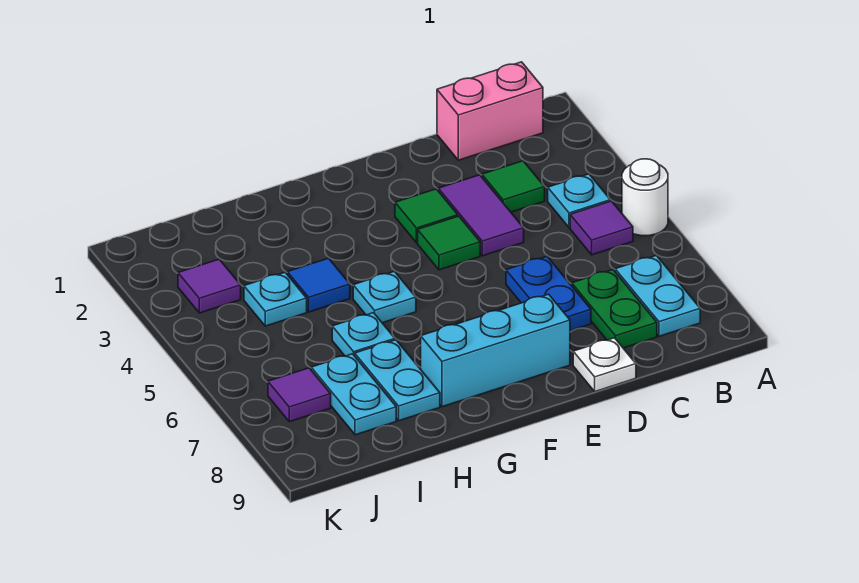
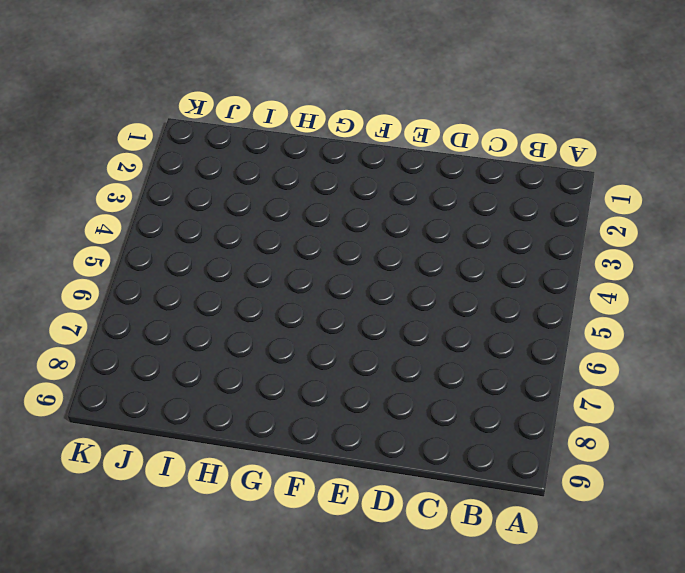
none -> white 1x1 round brick [622,159,668,236]
none -> pink 1x2 brick [437,62,543,160]
none -> cyan 1x1 plate [548,174,610,228]

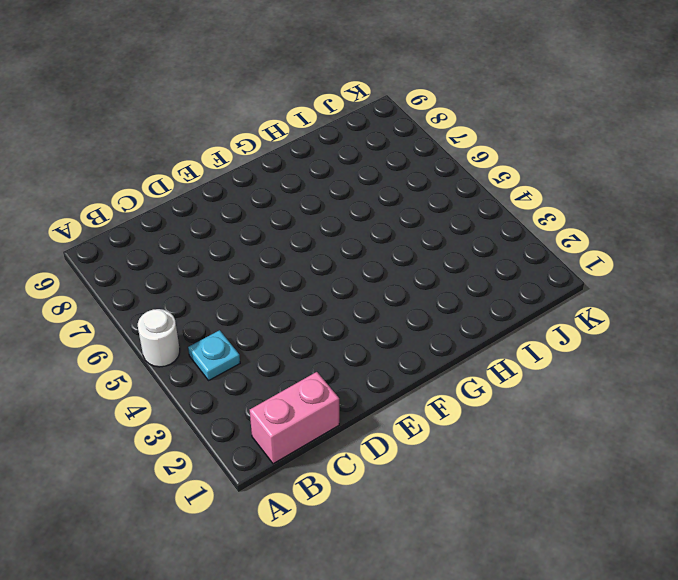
none -> purple 1x1 tile [570,201,633,255]
none -> cyan 1x2 plate [615,255,700,336]
none -> green 1x1 tile [482,161,545,212]

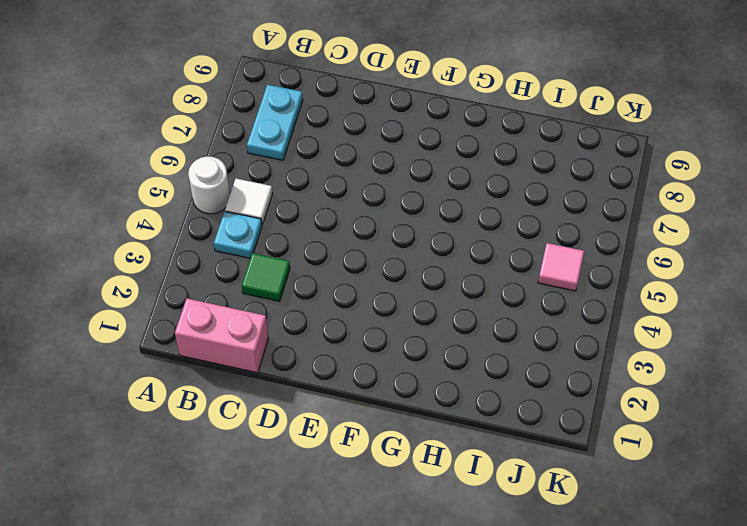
white 1x1 tile [225,179,273,225] -> purple 1x1 tile [570,201,633,255]
pink 1x1 tile [538,243,584,291] -> none
none -> green 1x2 plate [572,270,657,348]
none -> purple 1x2 tile [438,175,524,256]
none -> blue 1x2 plate [506,257,591,331]

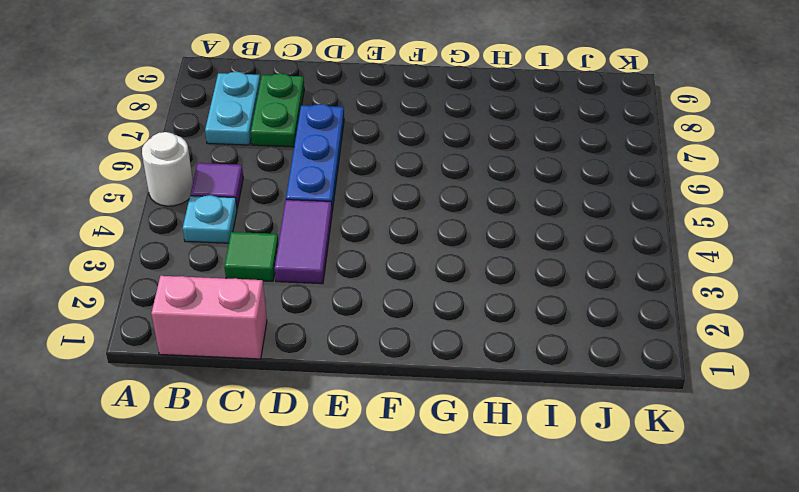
blue 1x3 plate [286,104,344,211] -> blue 1x2 plate [506,257,591,331]
none -> white 1x1 plate [573,338,636,392]
none -> green 1x1 tile [395,189,458,243]
none -> green 1x1 tile [418,216,480,270]

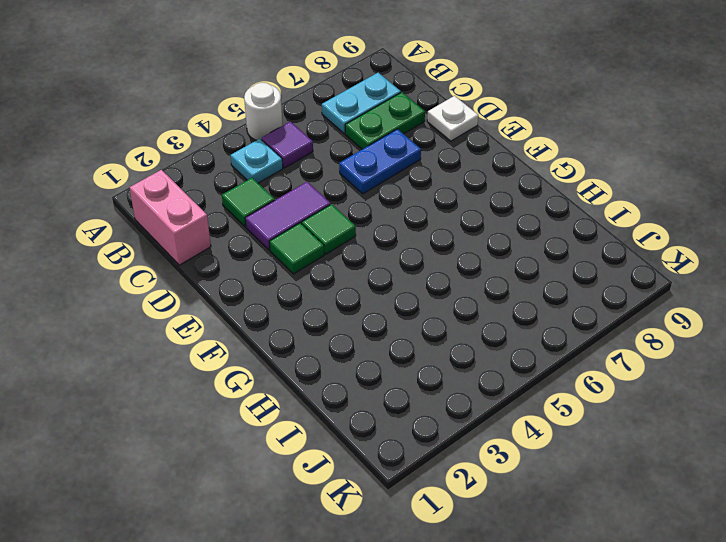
none -> cyan 1x3 brick [421,294,570,407]
none -> cyan 1x1 plate [353,271,416,323]
none -> blue 1x1 tile [287,258,350,312]

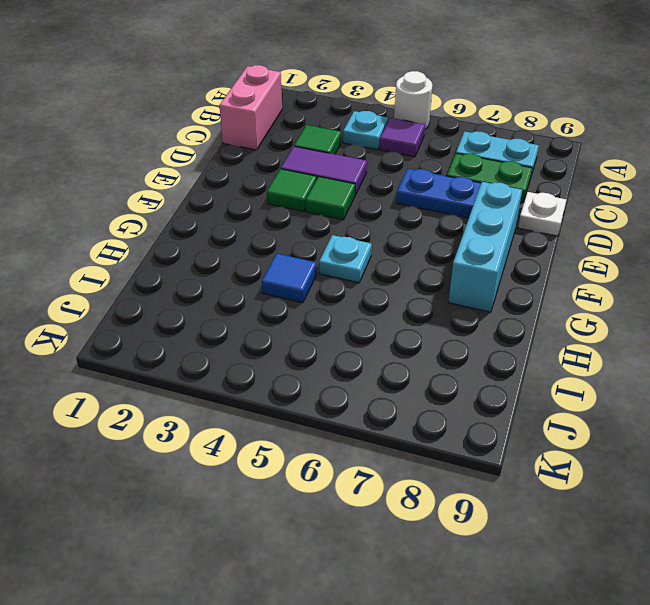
none -> cyan 1x1 plate [332,313,395,356]
none -> cyan 1x2 plate [355,340,440,421]
none -> cyan 1x1 plate [244,272,307,326]

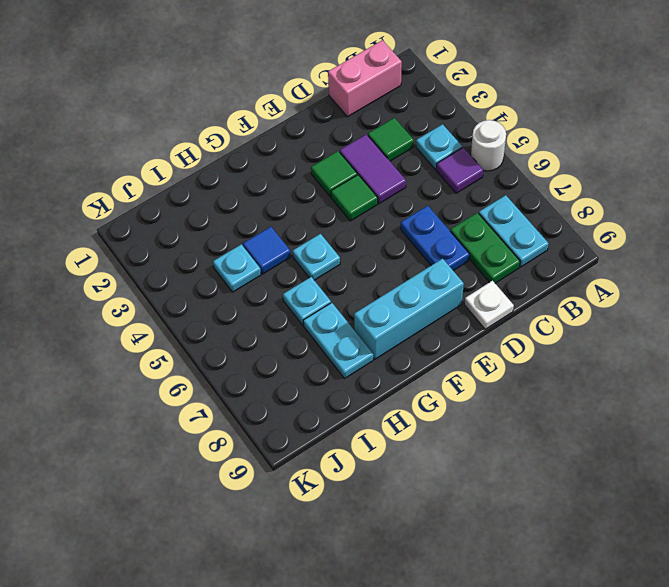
none -> cyan 1x2 plate [311,354,396,435]
none -> purple 1x1 tile [178,259,241,313]
none -> purple 1x1 tile [268,368,331,422]

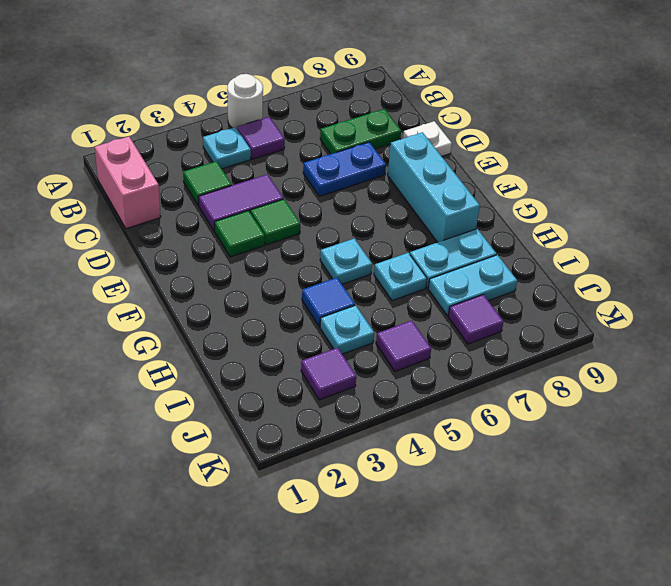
purple 1x1 tile [376,321,431,371] -> none
none -> cyan 1x2 plate [615,255,700,336]

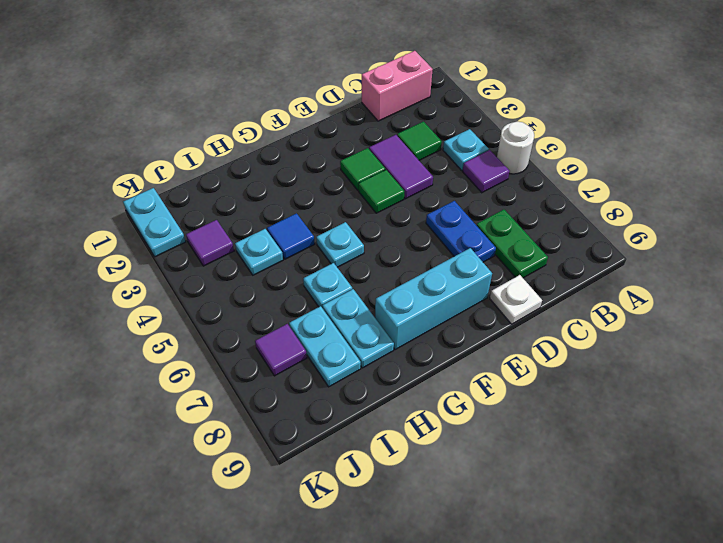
cyan 1x2 plate [123,188,186,257] -> cyan 1x2 plate moved to [615,255,700,336]

